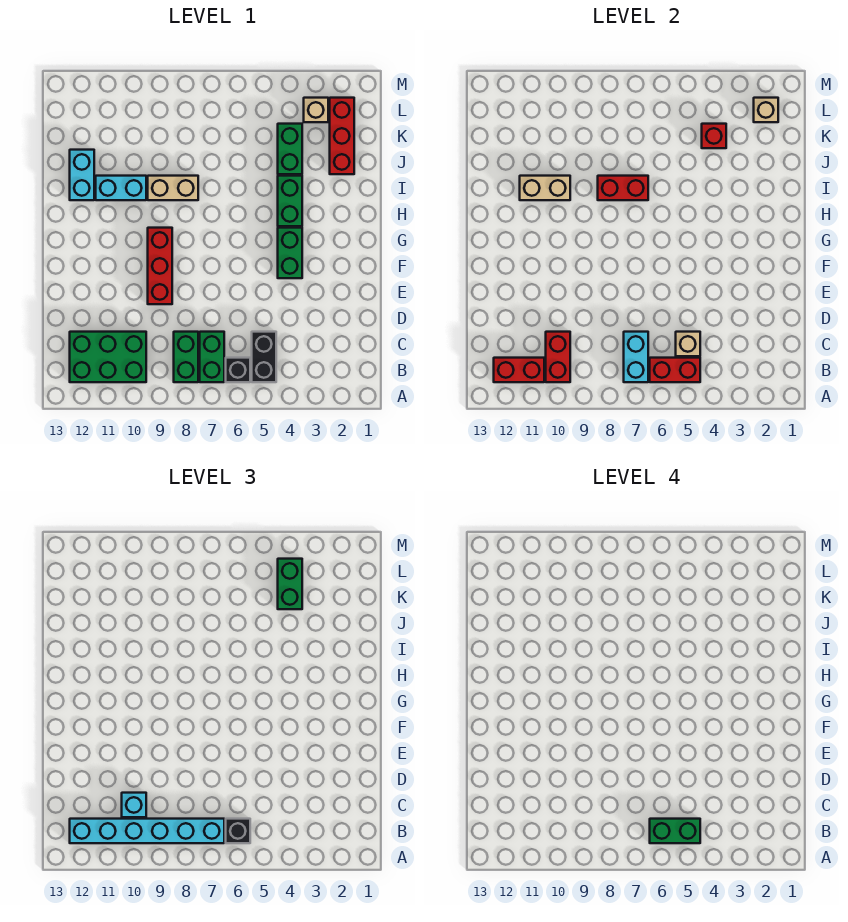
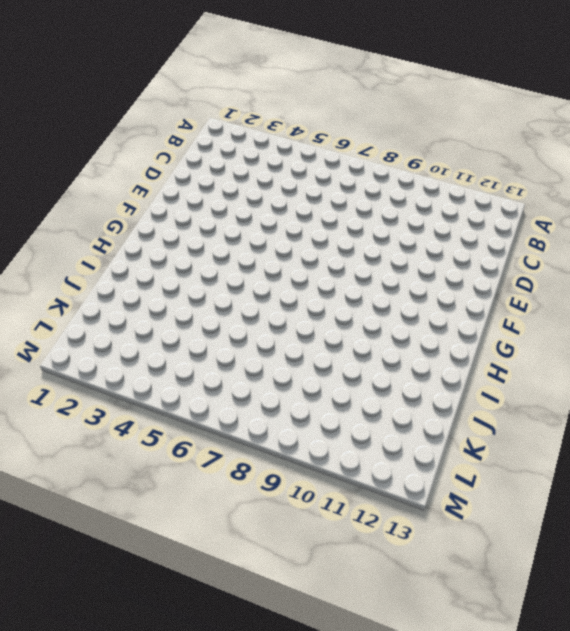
none -> black 1x2 brick [252,332,276,382]
none -> black 1x1 brick [226,358,250,382]
none -> green 1x2 brick [200,332,224,382]

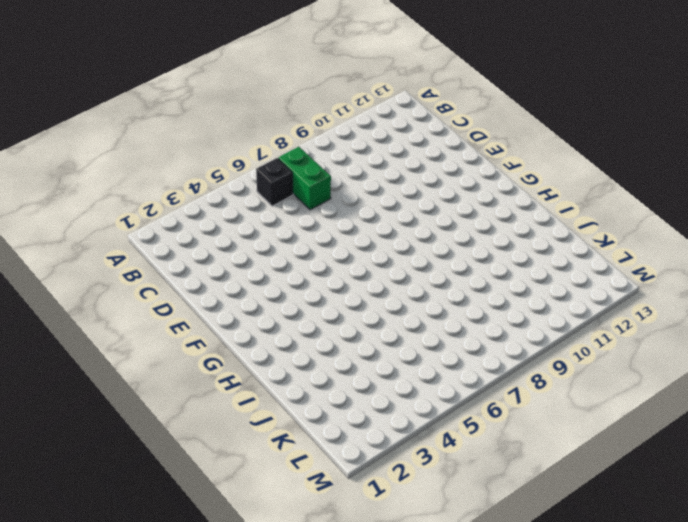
none -> black 1x2 brick [252,332,276,382]
none -> green 1x2 brick [174,332,198,382]
none -> green 2x3 brick [70,332,146,382]

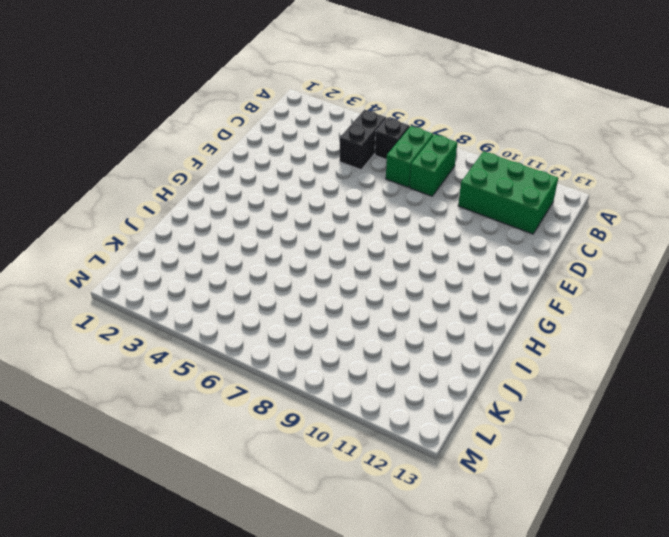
none -> red 1x3 brick [148,228,172,304]
none -> green 1x2 brick [278,228,302,278]
none -> green 1x2 brick [278,176,302,226]

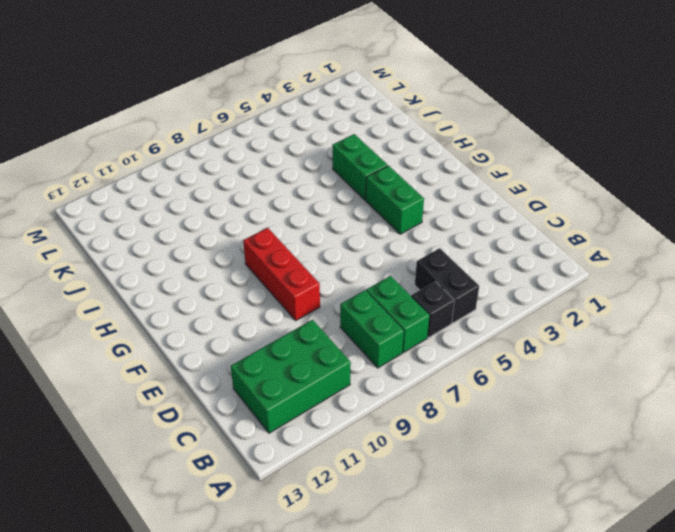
none -> tan 1x2 brick [148,176,198,200]
none -> cyan 1x2 brick [96,176,146,200]
none -> cyan 1x2 brick [70,150,94,200]

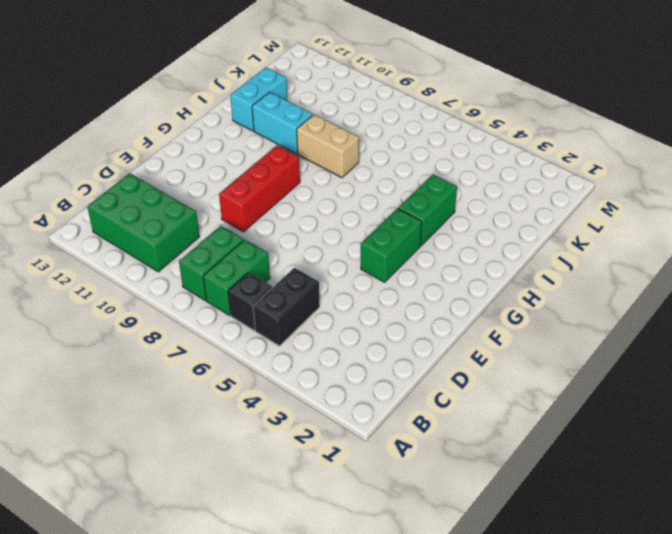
none -> red 1x3 brick [330,98,354,174]
none -> green 1x2 brick [278,124,302,174]
none -> tan 1x1 brick [304,98,328,122]

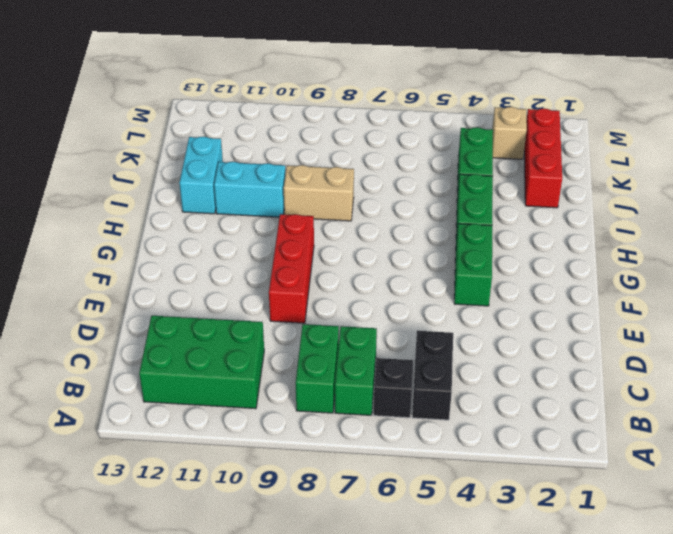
none -> red 1x2 brick [650,358,700,382]
none -> cyan 1x2 brick [624,332,648,382]
none -> red 1x2 brick [546,332,570,382]

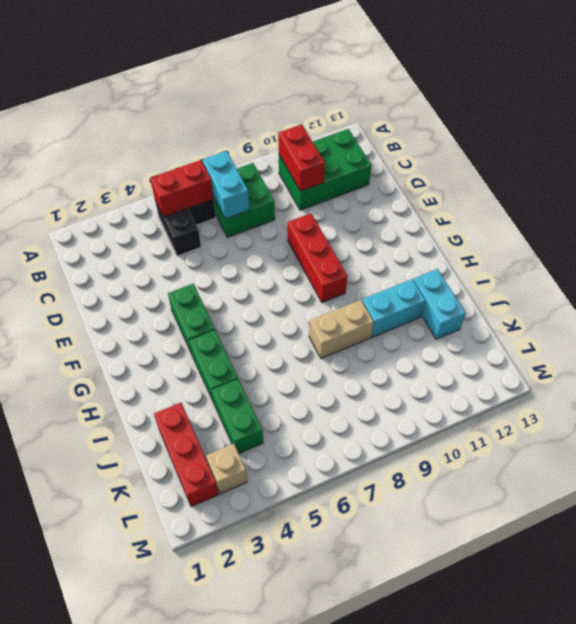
none -> red 1x2 brick [494,358,544,382]
none -> tan 1x1 brick [676,332,700,356]
none -> red 1x2 brick [598,176,648,200]

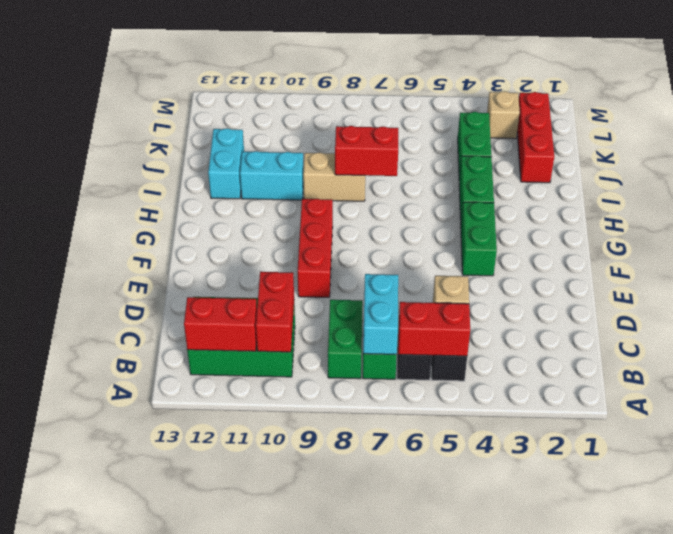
none -> tan 1x2 brick [520,176,570,200]
none -> red 1x1 brick [702,124,726,148]
none -> tan 1x1 brick [754,98,778,122]

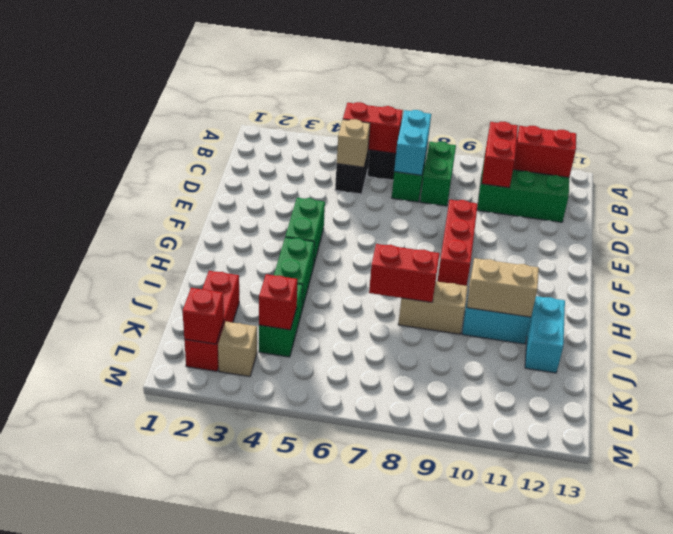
red 1x1 brick [183,288,224,344] -> tan 1x1 brick [754,98,778,122]
none -> black 1x1 brick [226,819,250,843]
none -> cyan 1x6 brick [70,819,224,843]
none -> cyan 1x1 brick [122,793,146,817]

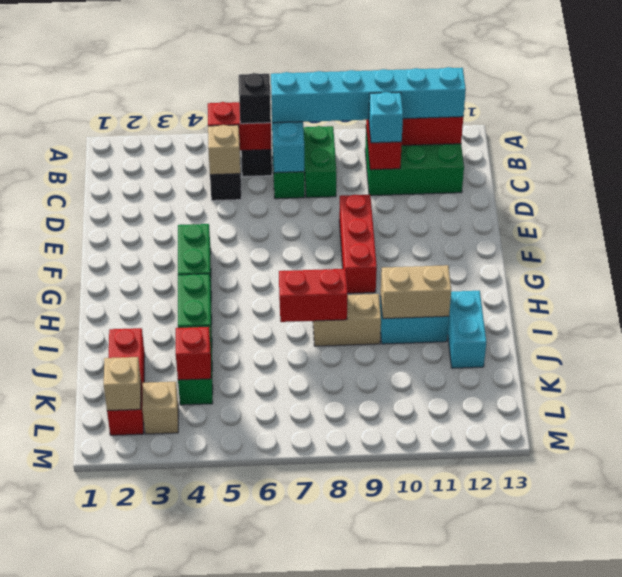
none -> green 1x2 brick [278,559,302,609]
none -> green 1x2 brick [650,819,700,843]

